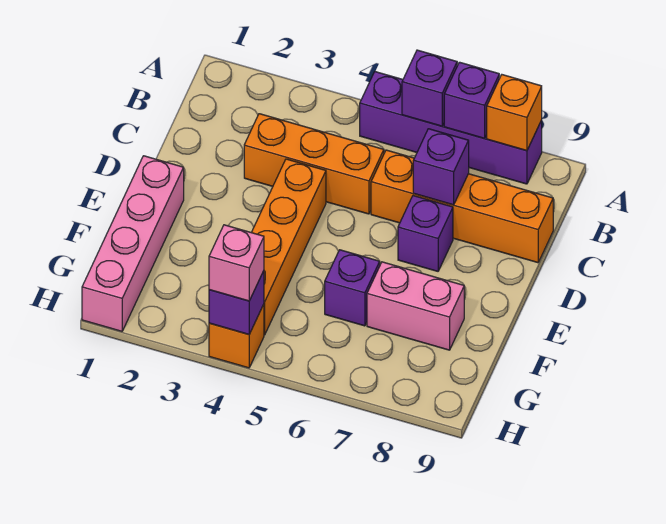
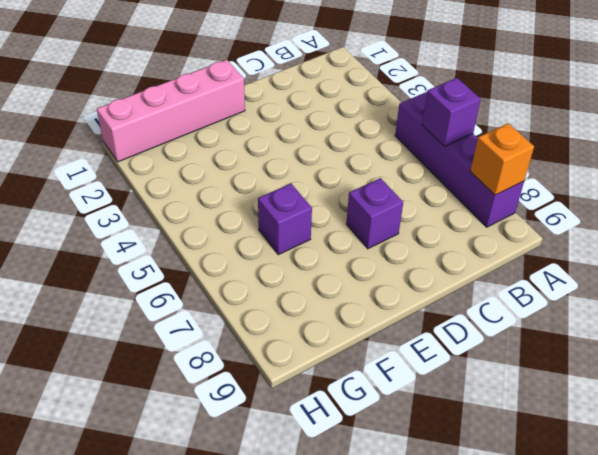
none -> orange 1x3 brick [244,114,384,214]
none -> orange 1x4 brick [371,150,553,263]
none -> orange 1x4 brick [251,159,326,335]

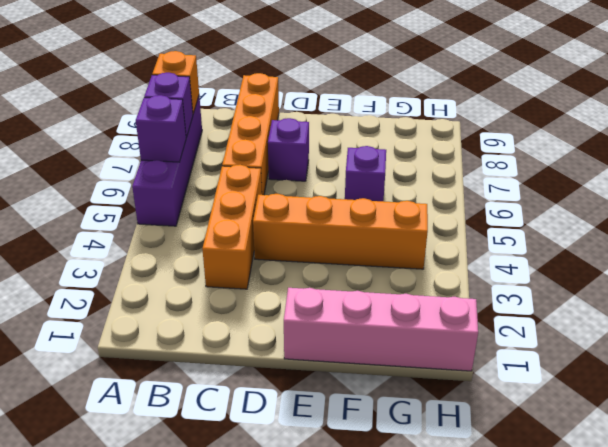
none -> pink 1x2 brick [367,262,464,350]
none -> orange 1x1 brick [209,304,264,368]
none -> purple 1x1 brick [413,129,469,205]

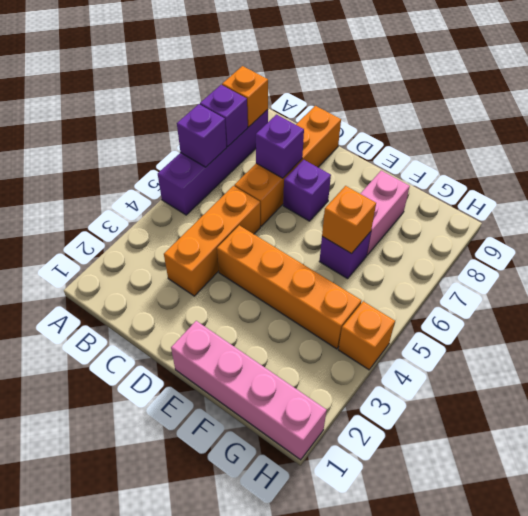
orange 1x1 brick [322,186,376,254] -> none
none -> purple 1x1 brick [209,271,264,334]
none -> pink 1x1 brick [209,225,264,301]

